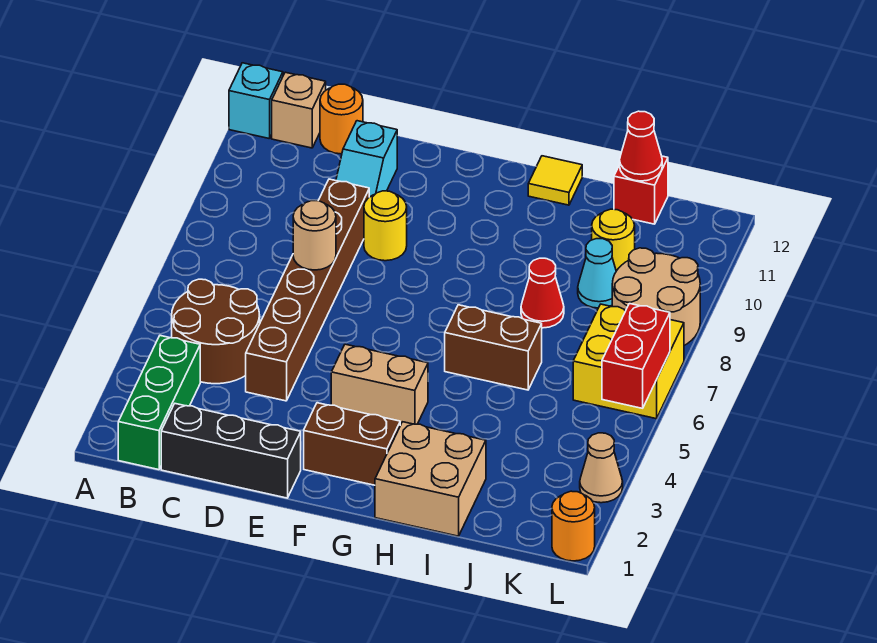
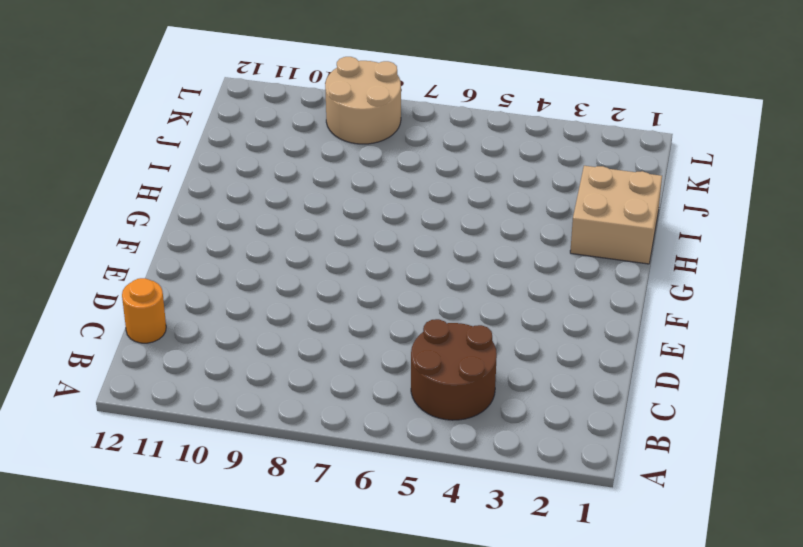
none -> cyan 1x1 brick [229,63,283,139]
none -> green 1x3 brick [118,336,200,470]
none -> tan 1x1 brick [272,72,326,148]

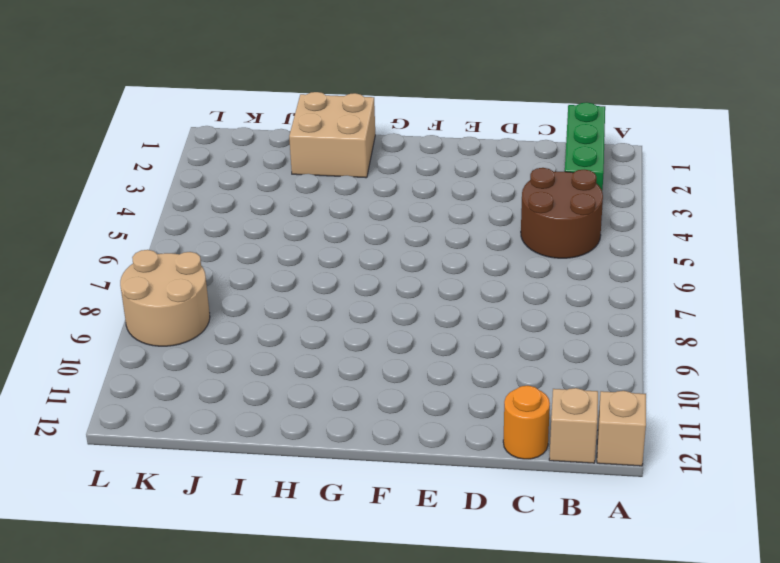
tan 1x1 brick [597,391,646,466] -> cyan 1x1 brick [229,63,283,139]
none -> black 1x3 brick [161,404,301,498]
none -> brown 1x6 brick [246,179,369,401]
none -> cyan 1x2 slope [336,121,397,197]

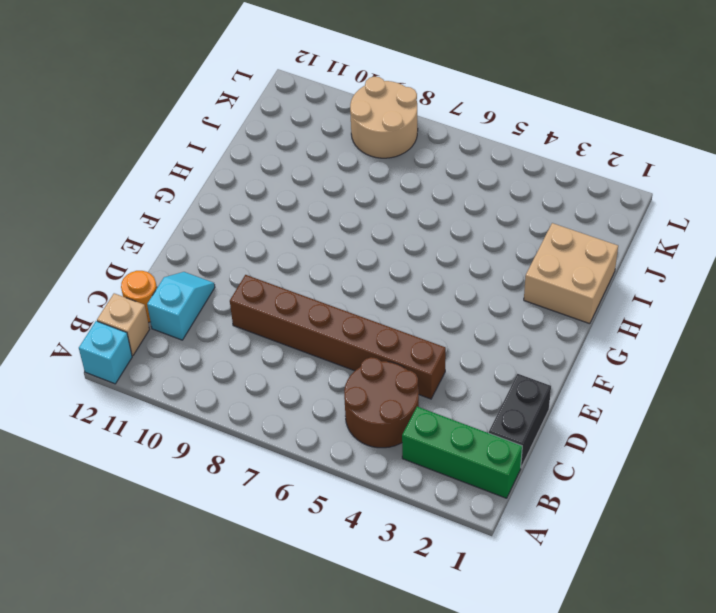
black 1x2 brick [489,374,551,467] -> black 1x3 brick [161,404,301,498]
cyan 1x2 slope [147,272,215,340] -> cyan 1x2 slope turned to [336,121,397,197]
none -> yellow 1x1 round brick [364,191,407,261]
none -> brown 1x2 brick [304,403,400,485]
none -> tan 1x2 brick [331,344,428,425]

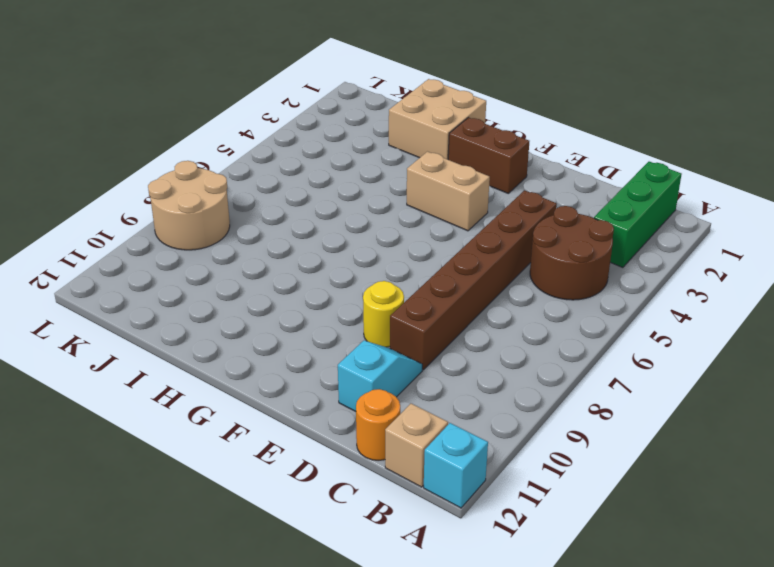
none -> black 1x3 brick [161,404,301,498]
none -> brown 1x2 brick [445,305,542,390]
none -> yellow 1x1 tile [528,156,582,205]

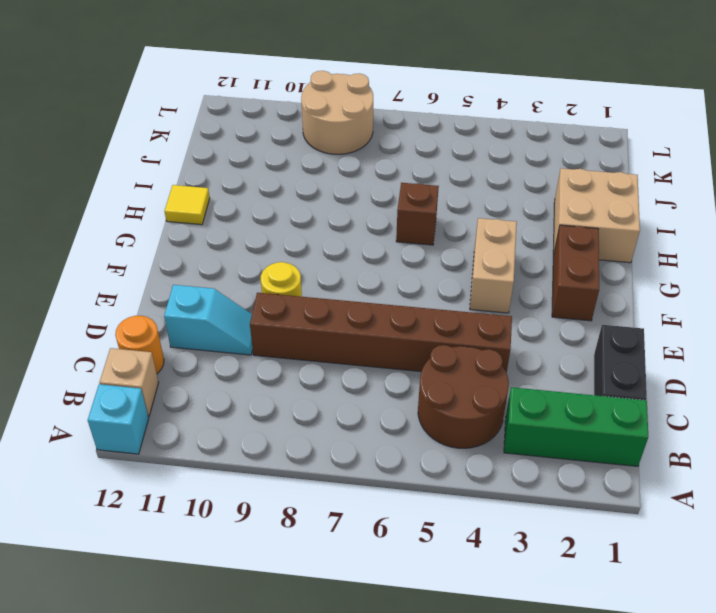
black 1x2 brick [594,325,647,400] -> black 1x3 brick [161,404,301,498]
brown 1x1 brick [396,183,439,245] -> brown 1x2 brick [445,305,542,390]
none -> red 1x1 cone [521,258,564,328]
none -> cyan 1x1 cone [578,239,616,308]
none -> yellow 1x1 round brick [592,209,635,271]

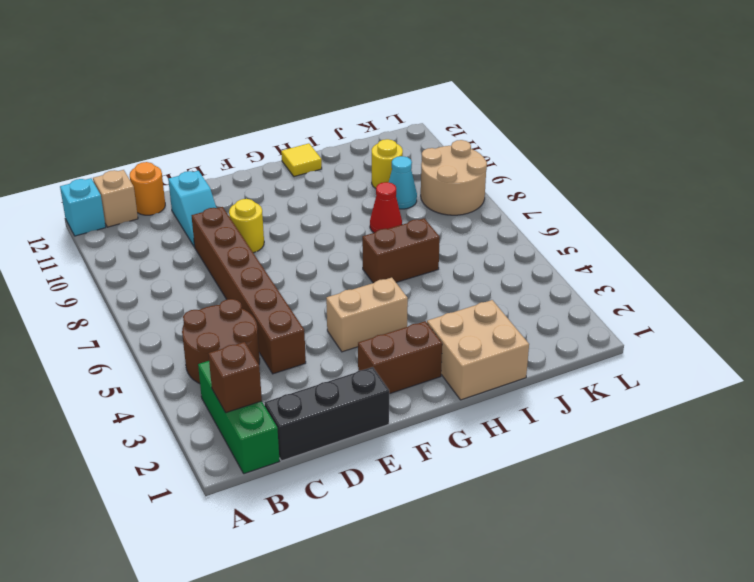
brown 1x1 brick [208,342,262,413] -> none
none -> red 1x1 brick [614,156,668,224]
none -> yellow 2x2 brick [573,304,684,419]
none -> orange 1x1 round brick [552,491,595,561]

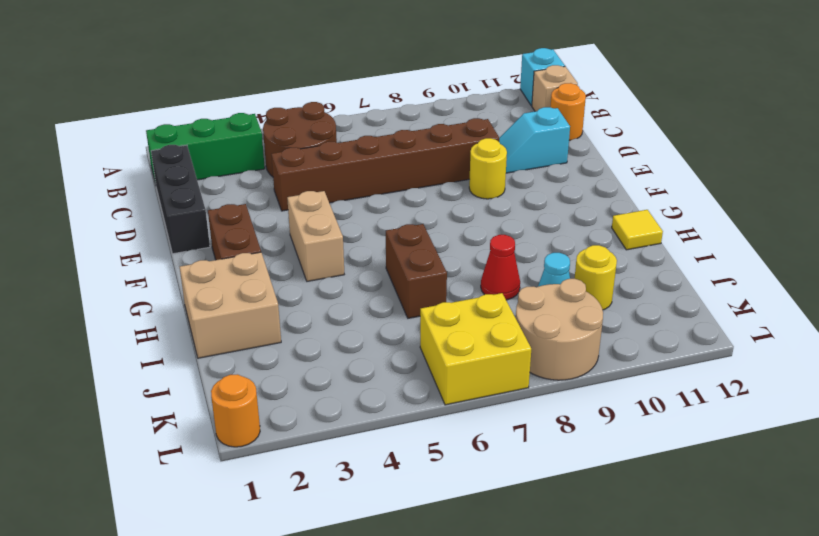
none -> red 1x1 brick [614,156,668,224]
none -> tan 1x1 cone [580,433,623,503]
none -> tan 1x1 round brick [293,201,336,270]

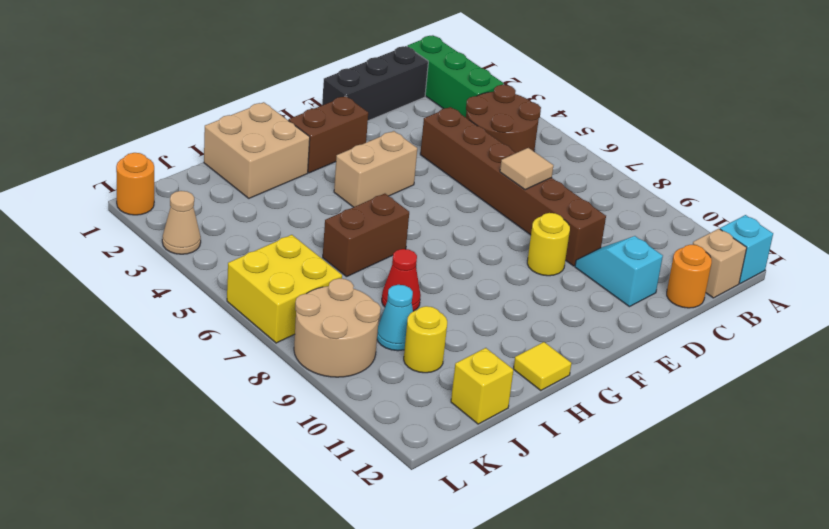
tan 1x1 tile [500,148,553,190] -> tan 1x1 round brick [293,201,336,270]
yellow 1x1 brick [451,348,513,424] -> red 1x1 brick [614,156,668,224]
none -> red 1x1 cone [620,111,662,181]
none -> red 1x2 brick [602,304,670,408]

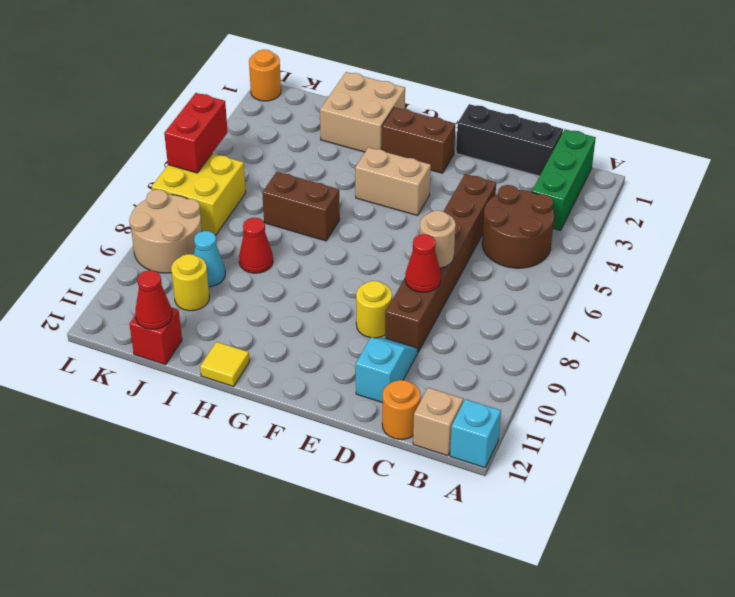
red 1x1 cone [405,234,441,292] -> none
none -> tan 1x1 cone [580,433,623,503]

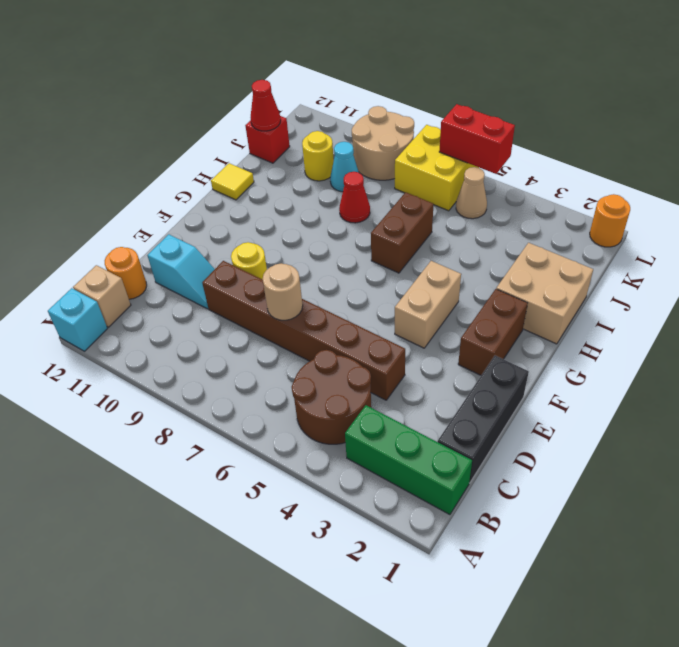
tan 1x1 cone [456,167,487,219] -> tan 1x1 cone moved to [580,433,623,503]

